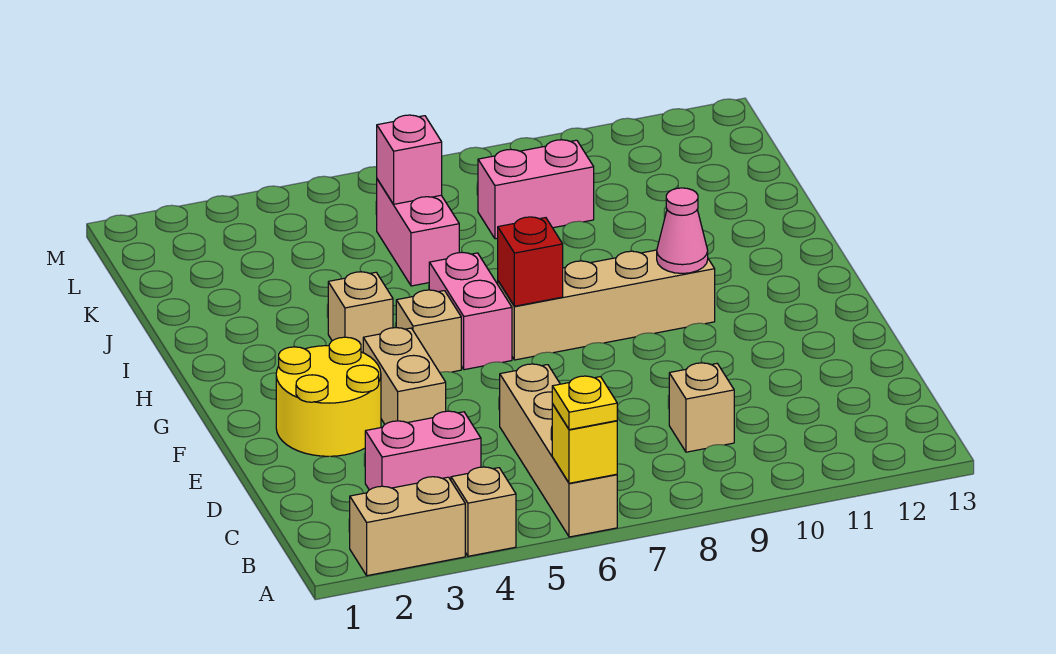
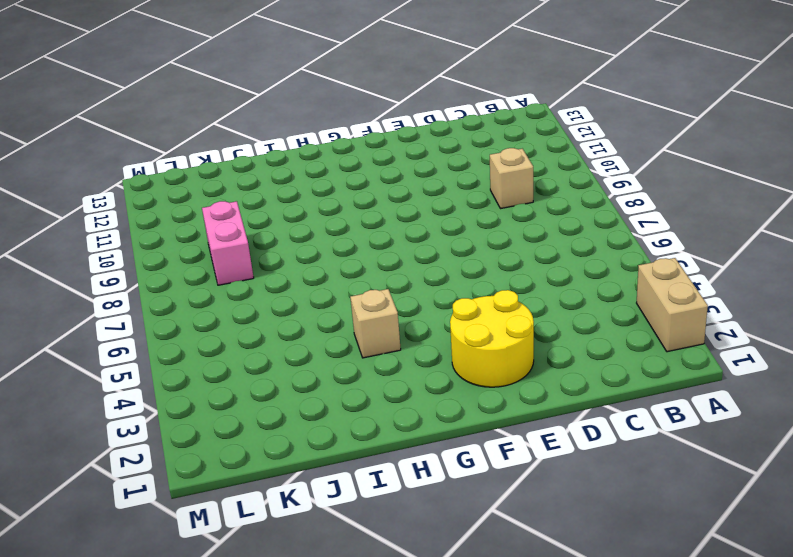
none -> tan 1x1 brick [451,467,516,556]
none -> tan 1x4 brick [500,364,617,537]
none -> pink 1x2 brick [365,411,481,490]

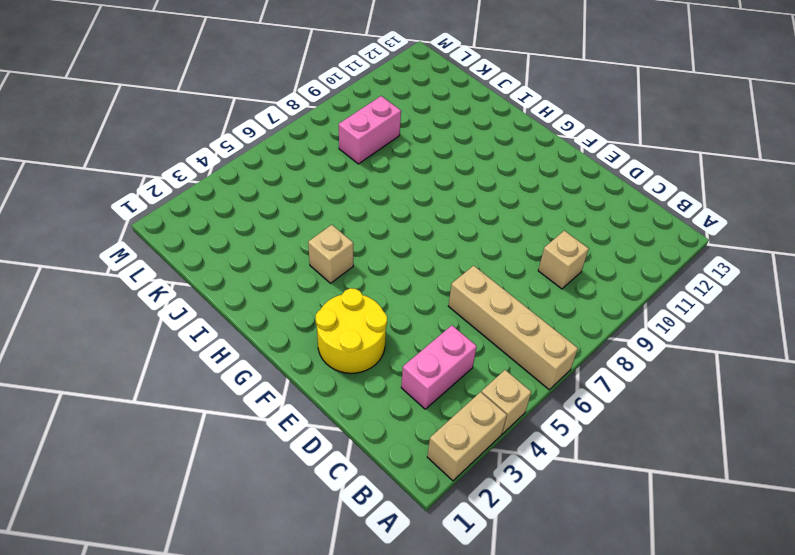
none -> tan 1x2 brick [363,328,446,424]
none -> tan 1x1 brick [396,290,461,372]
none -> pink 1x2 brick [429,252,512,370]

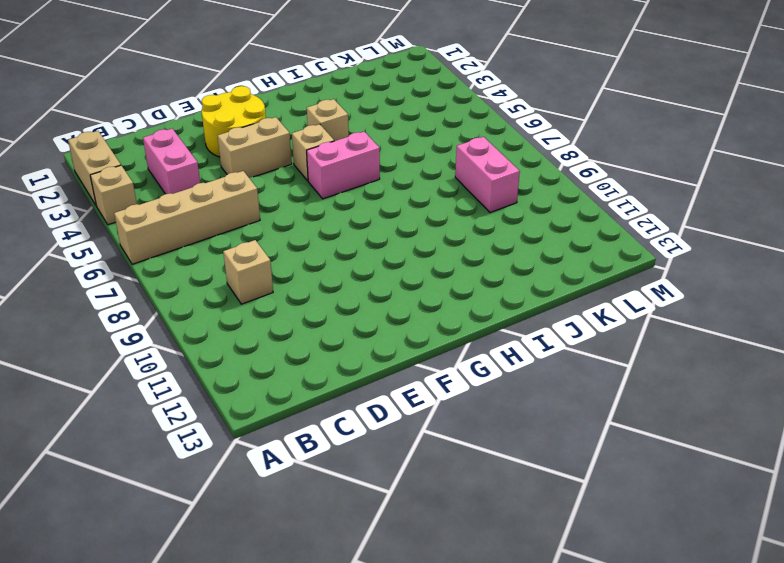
none -> tan 1x4 brick [498,250,715,360]
none -> pink 1x2 brick [377,179,459,286]
none -> yellow 1x1 brick [552,404,617,483]

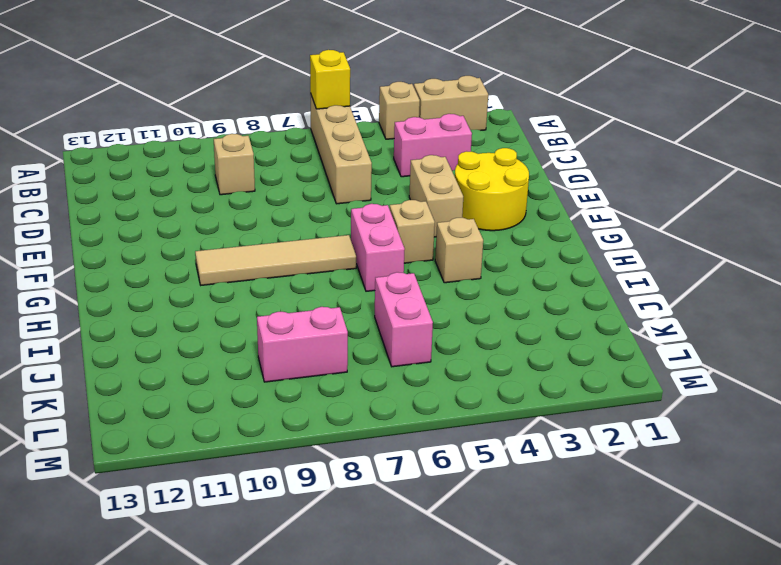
tan 1x4 tile [195,235,356,285] -> tan 1x4 brick [498,250,715,360]
none -> red 1x1 brick [498,217,563,306]
none -> pink 1x1 cone [657,188,708,274]
none -> pink 1x1 brick [377,115,442,204]

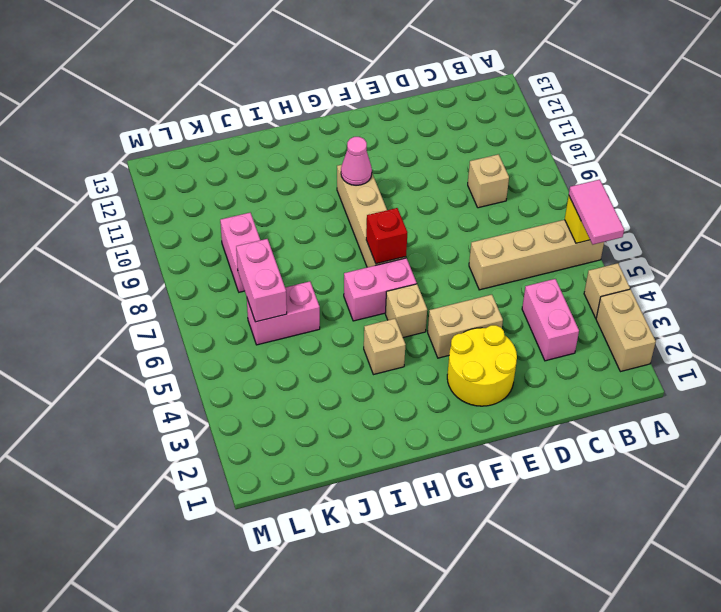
pink 1x2 tile [569,180,624,244] -> yellow 1x1 plate [552,376,617,430]
pink 1x2 brick [236,239,287,322] -> pink 1x1 brick [377,115,442,204]

